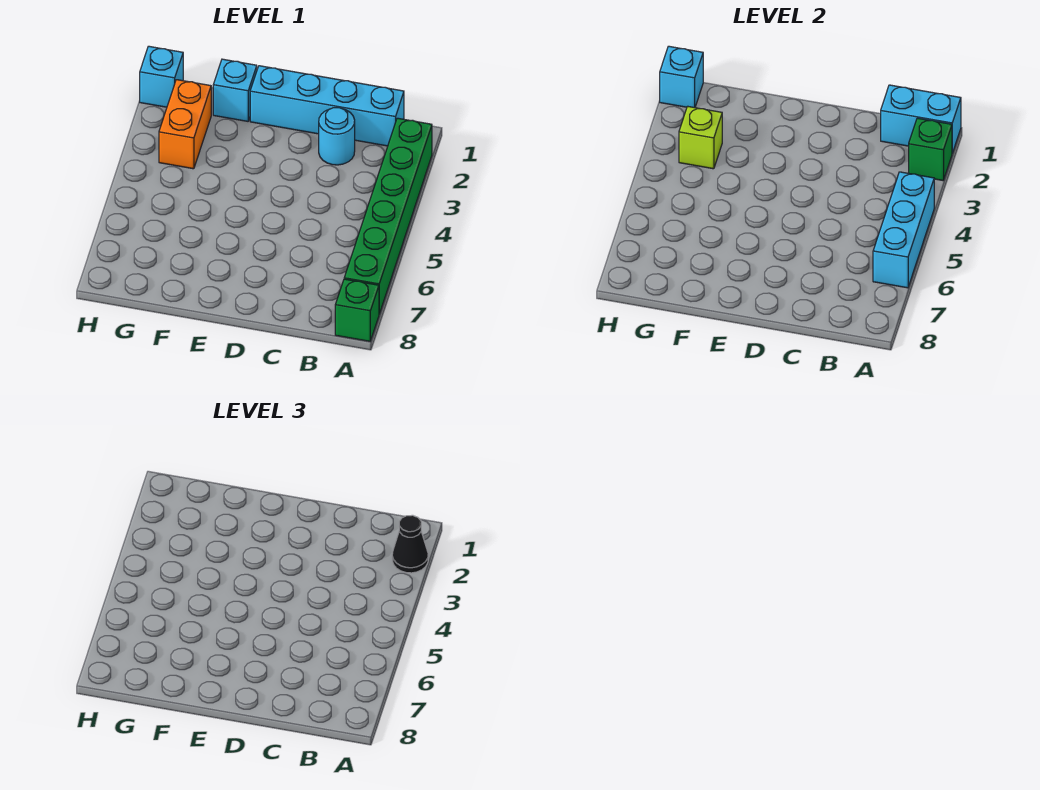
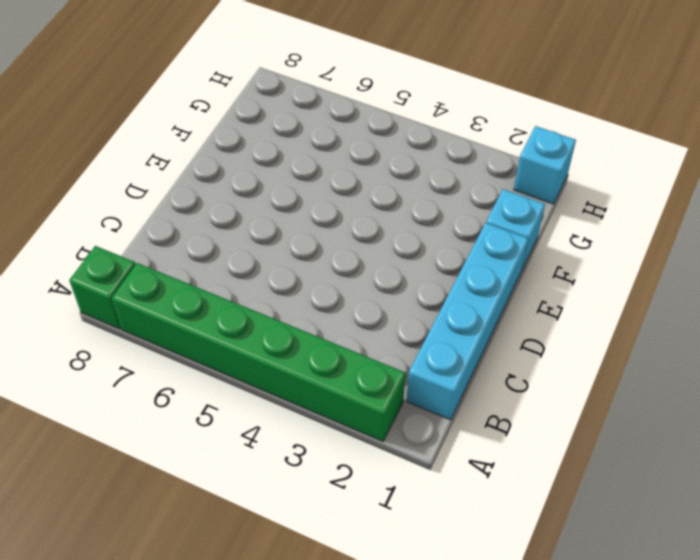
none -> cyan 1x1 round brick [319,108,355,165]
none -> orange 1x2 brick [159,80,211,169]
none -> cyan 1x2 brick [881,85,961,153]

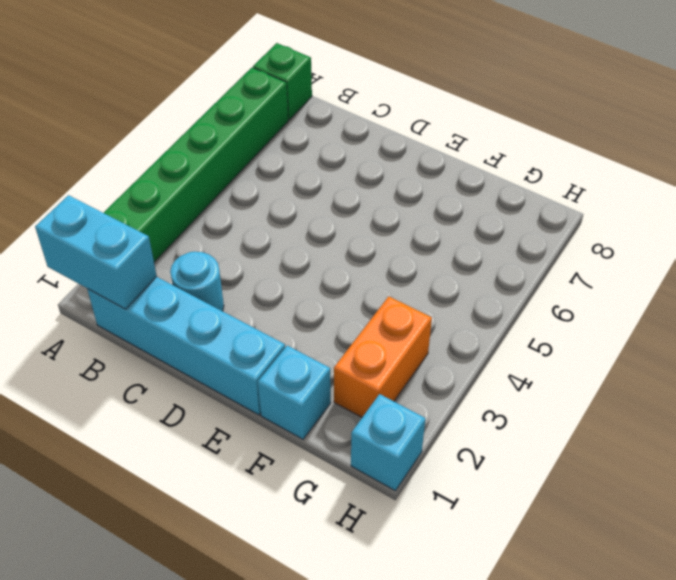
none -> green 1x1 brick [909,118,952,180]
none -> cyan 1x3 brick [873,172,934,288]
none -> lime 1x1 brick [679,106,722,169]

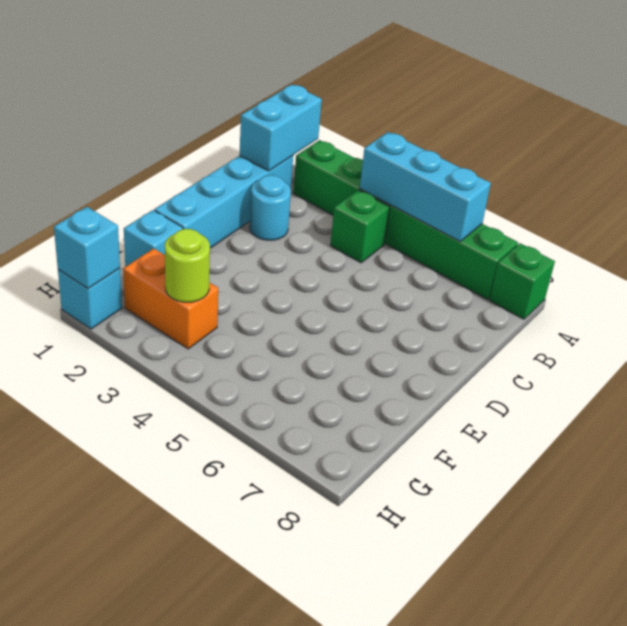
green 1x1 brick [330,190,390,263] -> green 1x1 brick moved to [909,118,952,180]
lime 1x1 round brick [165,229,210,302] -> lime 1x1 brick [679,106,722,169]
none -> black 1x1 cone [392,515,428,573]

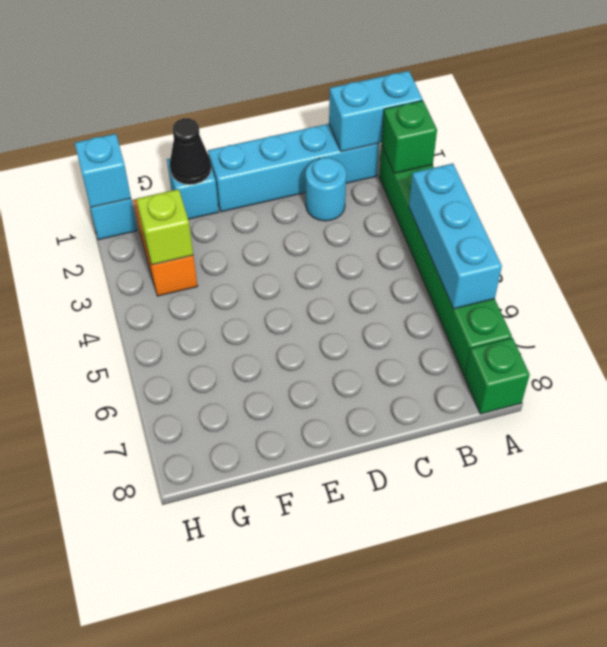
black 1x1 cone [170,118,211,185] -> black 1x1 cone moved to [392,515,428,573]

